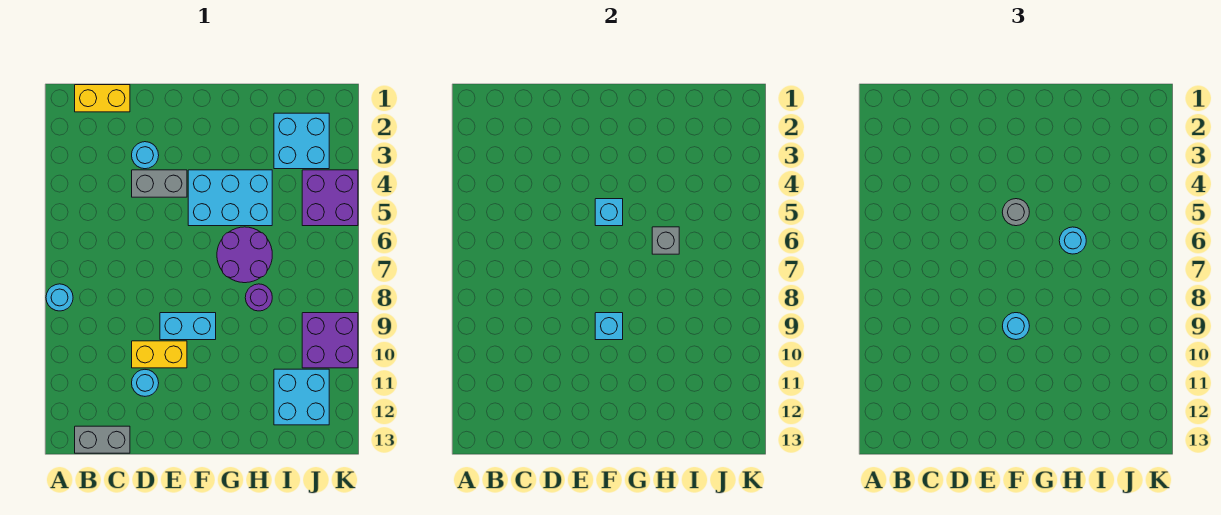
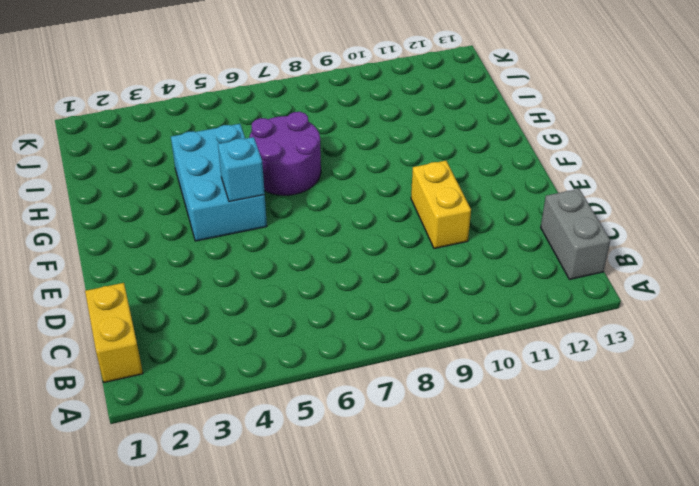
none -> cyan 1x1 round brick [46,284,73,311]
none -> cyan 1x1 round brick [132,142,159,169]
none -> grey 1x2 brick [132,170,187,197]

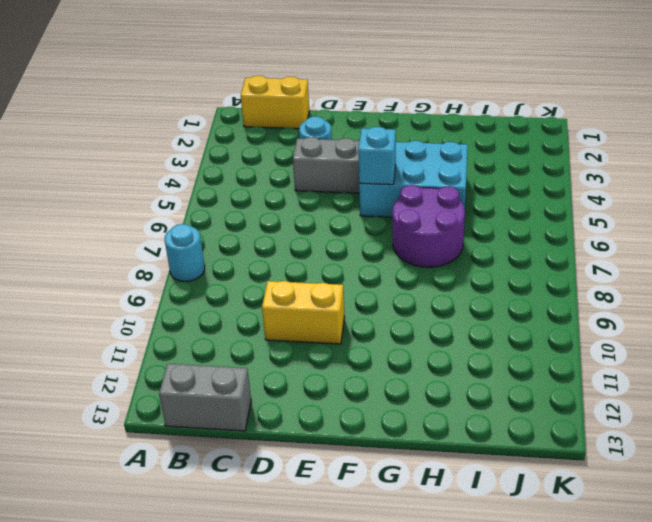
none -> cyan 1x1 round brick [132,370,159,396]
none -> cyan 1x2 brick [160,313,216,340]
none -> purple 1x1 round brick [245,284,272,311]

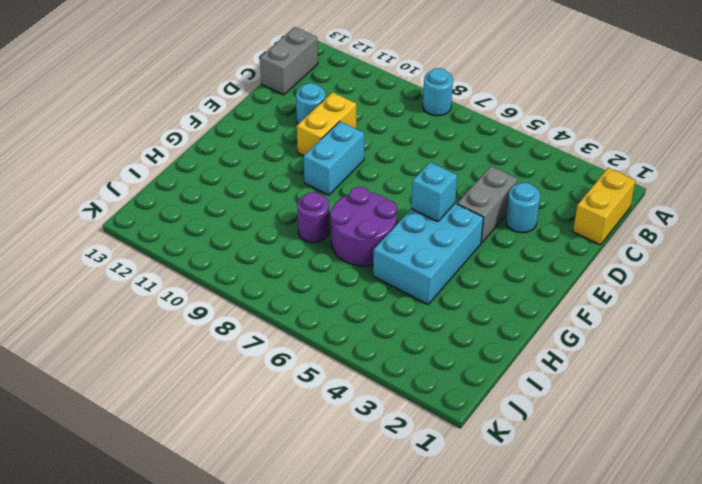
none -> cyan 2x2 brick [274,113,329,169]
none -> cyan 2x2 brick [274,369,329,425]
none -> purple 2x2 brick [302,170,358,226]

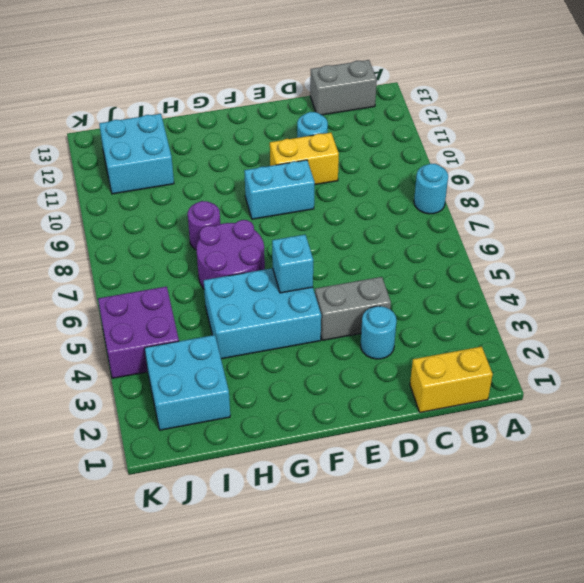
none -> purple 2x2 brick [302,313,358,368]
none -> cyan 1x1 brick [595,313,623,340]
none -> grey 1x1 brick [652,227,679,254]

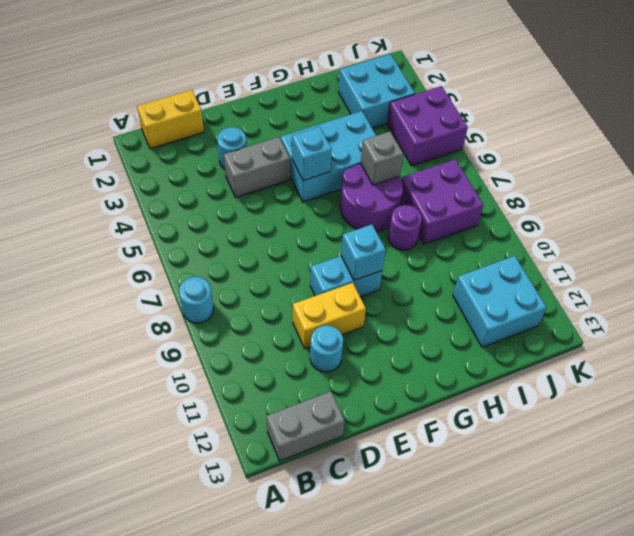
purple 2x2 brick [401,159,483,244] -> purple 2x2 brick moved to [302,313,358,368]
none -> grey 1x1 round brick [1002,199,1029,226]
none -> cyan 1x1 round brick [1003,313,1029,340]
none -> cyan 1x1 round brick [1059,227,1086,254]

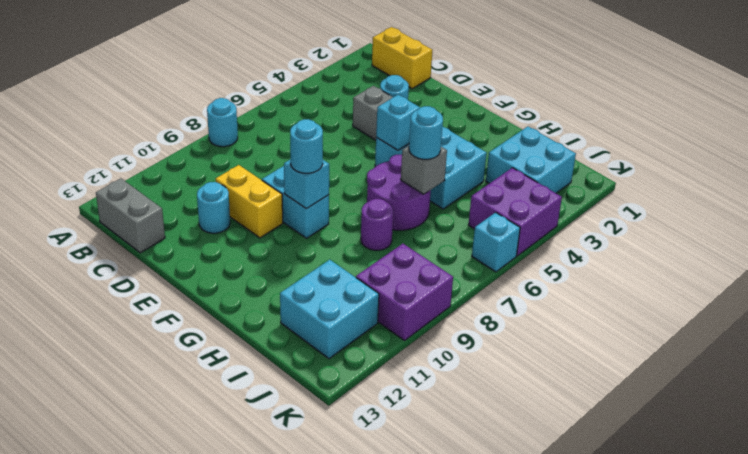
cyan 1x1 brick [472,212,520,272] -> none
none -> grey 1x1 round brick [1002,199,1029,226]

